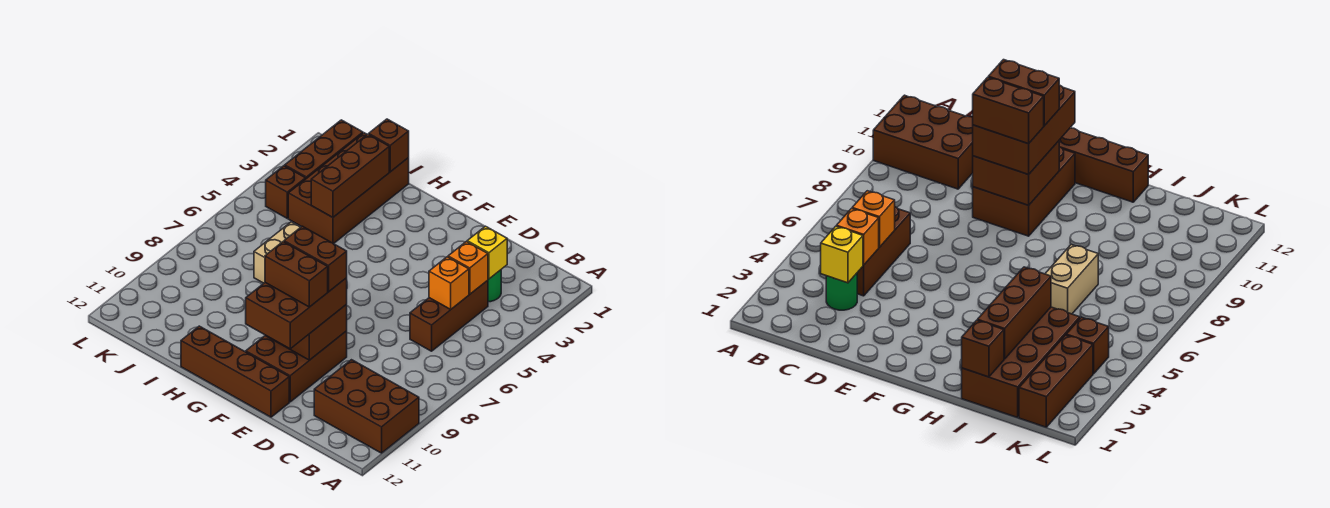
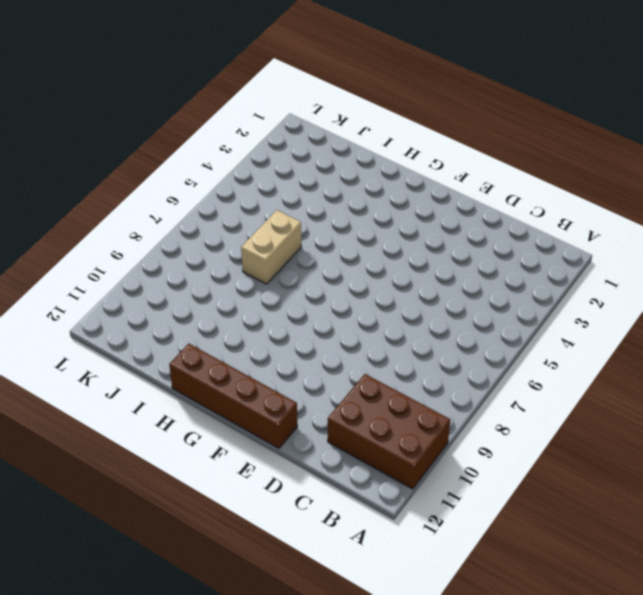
none -> green 1x1 round brick [488,270,501,302]
none -> brown 1x3 brick [410,280,488,351]
none -> brown 2x3 brick [246,331,347,402]

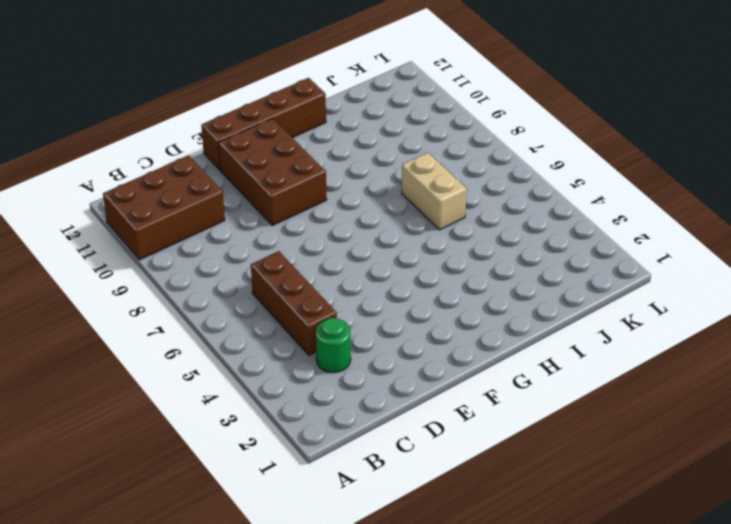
none -> brown 2x4 brick [288,133,409,244]
none -> brown 1x3 brick [285,120,363,178]
none -> brown 1x1 brick [266,166,306,218]

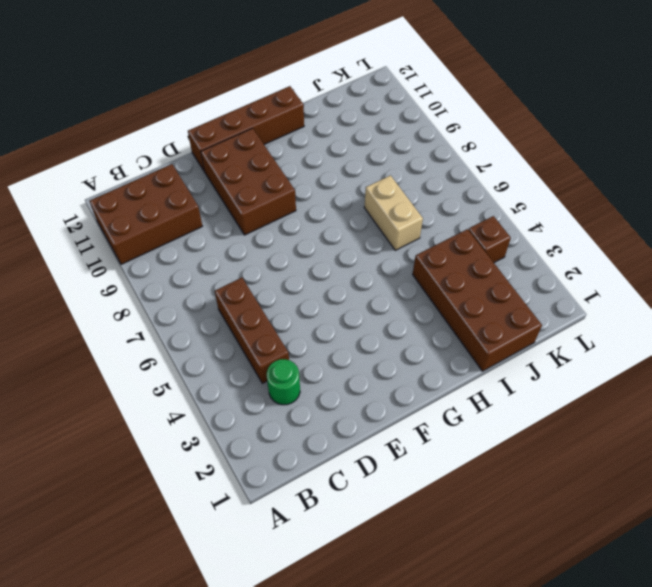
none -> brown 1x3 brick [285,120,363,178]
none -> yellow 1x1 brick [467,226,507,279]
none -> orange 1x1 brick [448,242,488,294]

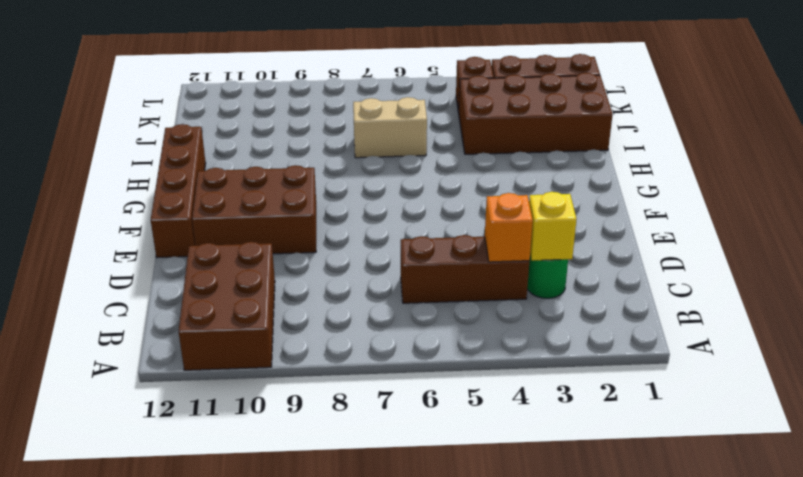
none -> orange 1x1 brick [429,257,469,310]
none -> brown 2x2 brick [265,304,347,360]
none -> brown 1x1 brick [369,119,409,172]

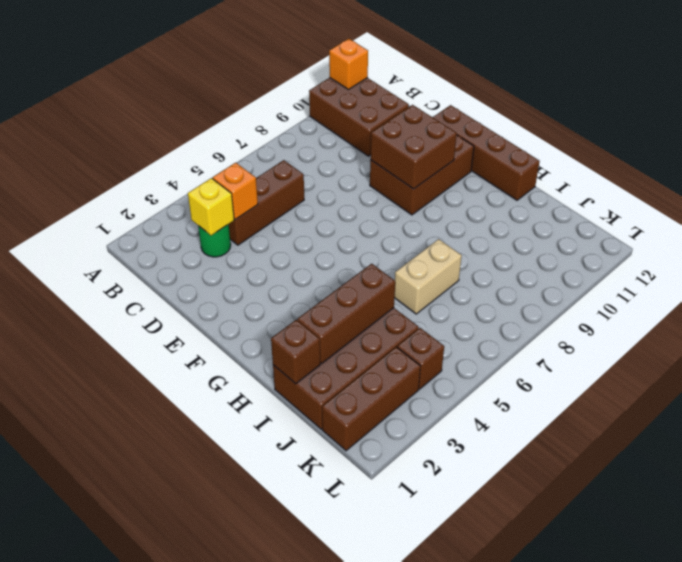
orange 1x1 brick [329,39,368,90] -> orange 1x1 brick moved to [429,257,469,310]
none -> brown 2x3 brick [246,278,347,349]
none -> brown 1x2 brick [284,226,347,292]
none -> brown 1x2 brick [265,242,328,307]

